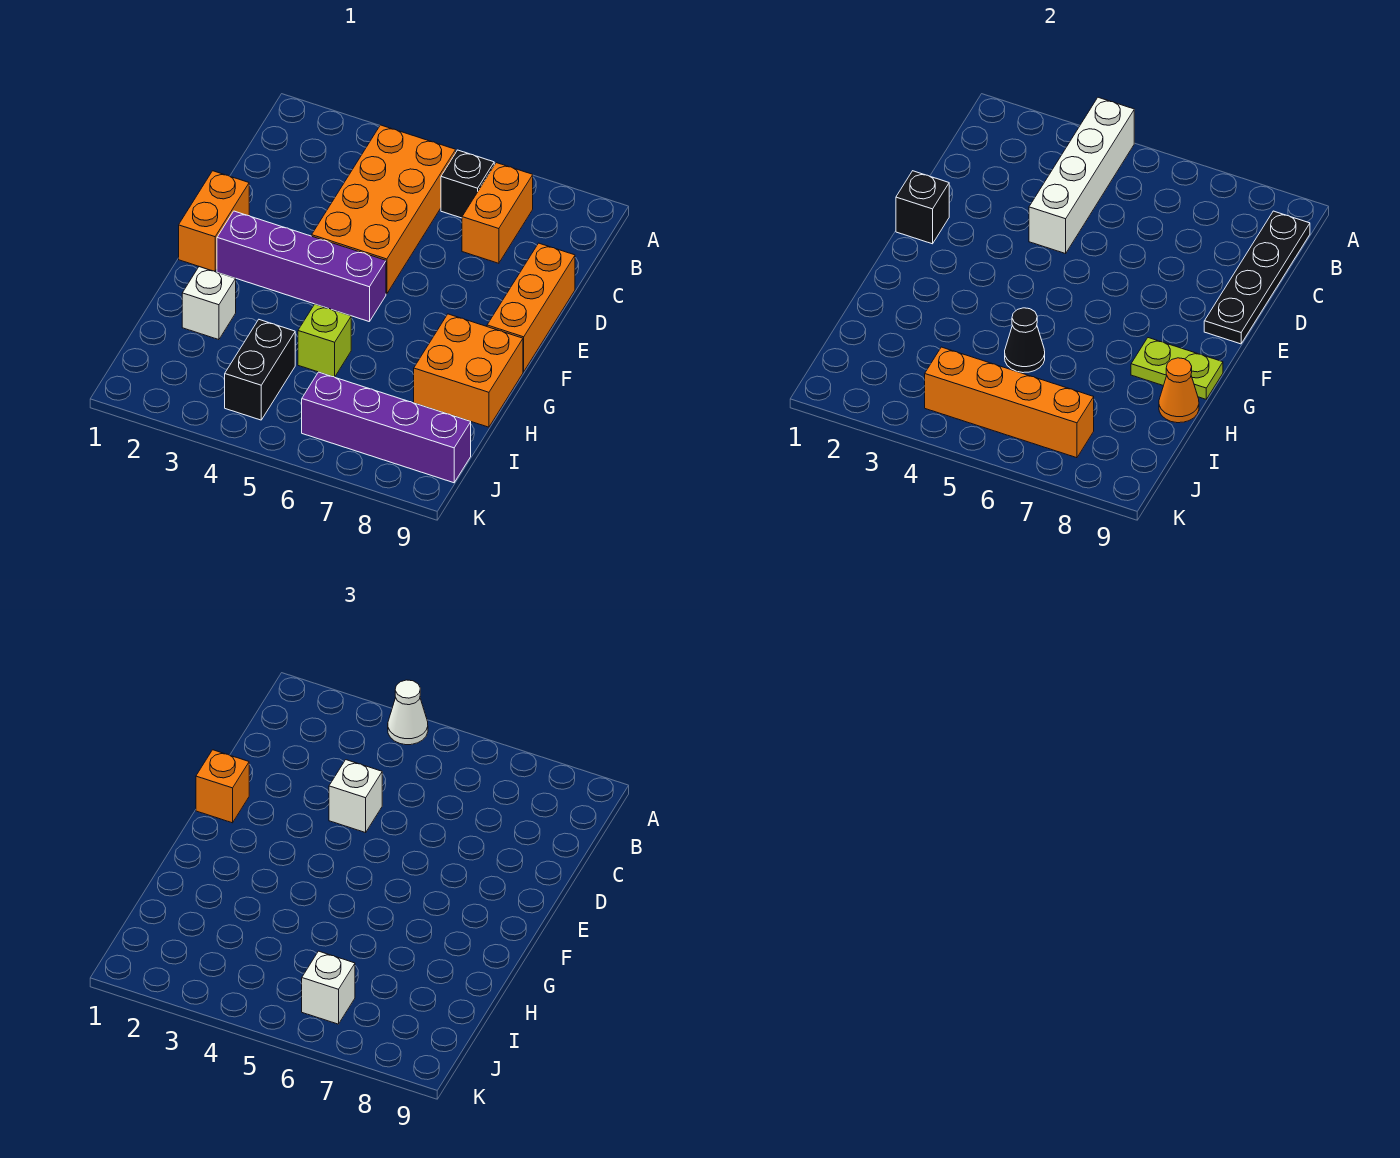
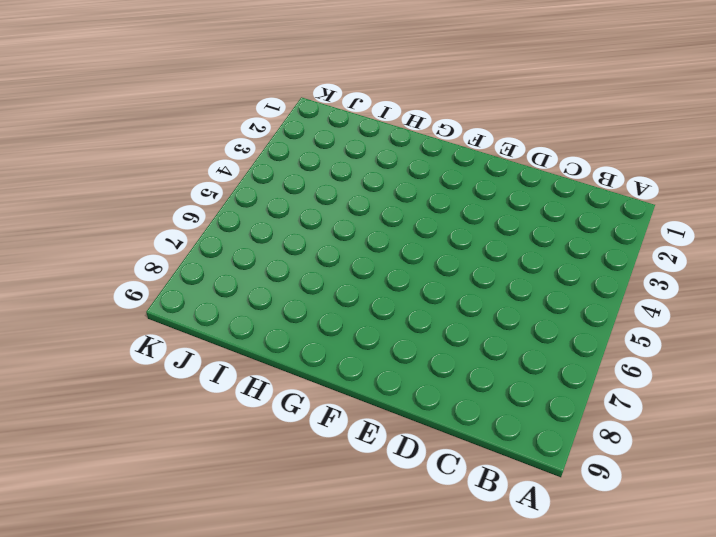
none -> orange 2x4 brick [312,125,456,294]
none -> black 1x1 brick [441,150,494,218]
none -> orange 1x2 brick [462,163,533,263]

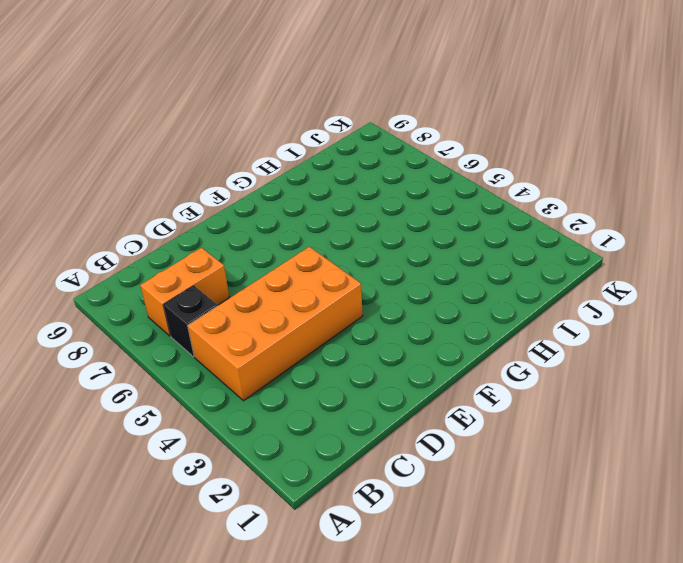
none -> orange 1x3 brick [487,243,575,372]
none -> orange 1x2 brick [179,171,249,271]
none -> purple 1x4 brick [217,211,386,322]

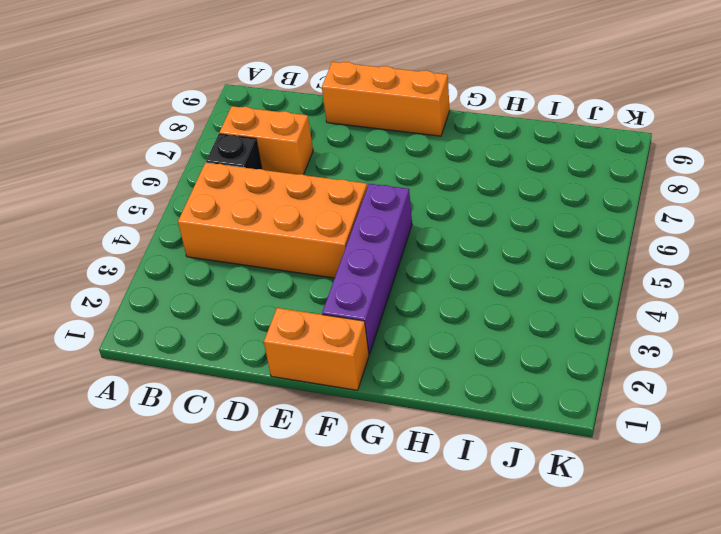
none -> orange 2x2 brick [414,314,523,427]
none -> white 1x1 brick [182,267,236,340]
none -> lime 1x1 brick [298,304,351,377]

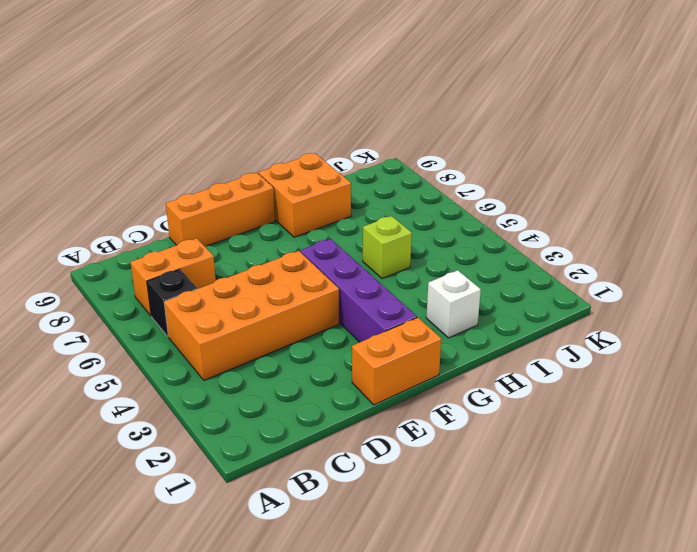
none -> black 1x2 brick [225,320,295,420]
none -> purple 1x4 brick [302,372,471,483]
none -> white 1x4 brick [1029,97,1134,254]

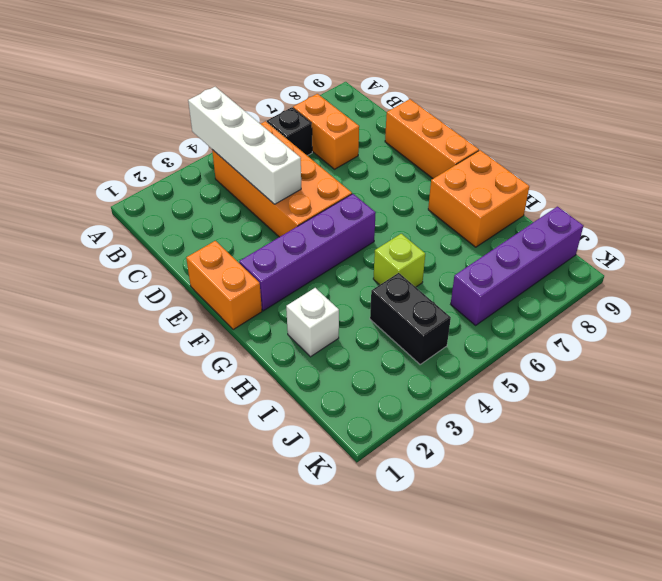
none -> black 1x4 plate [1204,211,1310,344]
none -> black 1x1 brick [896,171,949,244]
none -> lime 1x2 plate [1131,338,1223,399]

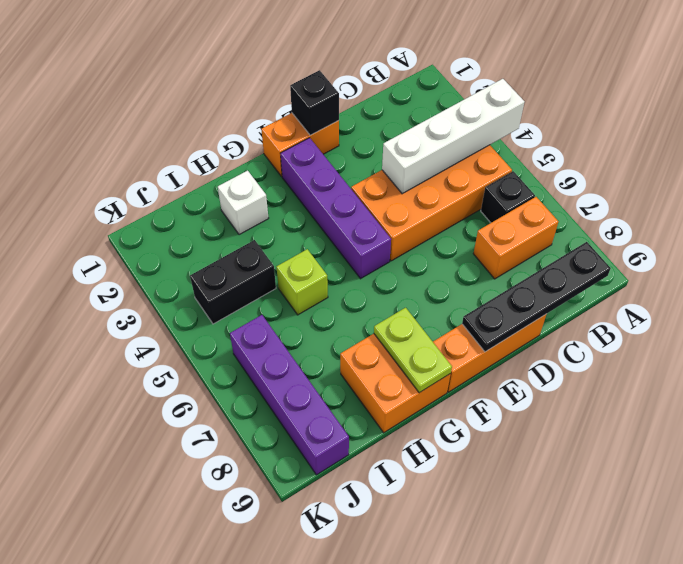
none -> black 1x1 cone [1005,308,1045,373]
none -> orange 1x1 cone [1159,358,1199,423]
none -> orange 1x4 brick [925,347,1094,458]

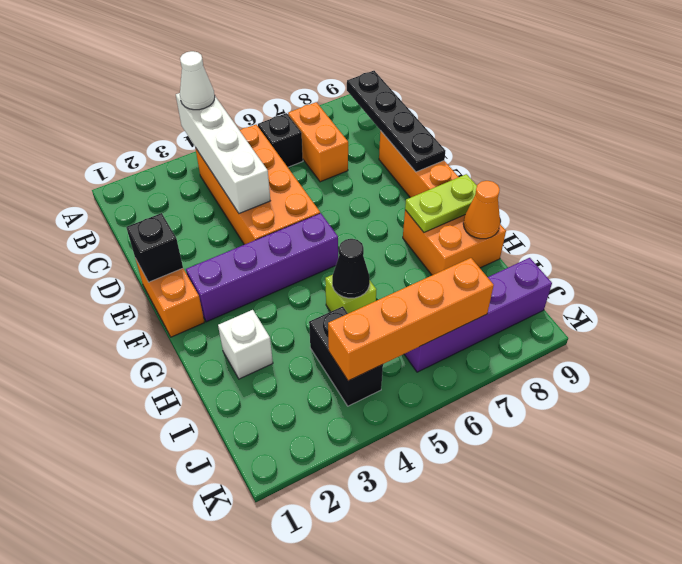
none -> white 1x1 brick [329,760,382,833]
none -> orange 1x1 brick [196,750,249,823]
none -> white 1x1 brick [302,951,355,1024]

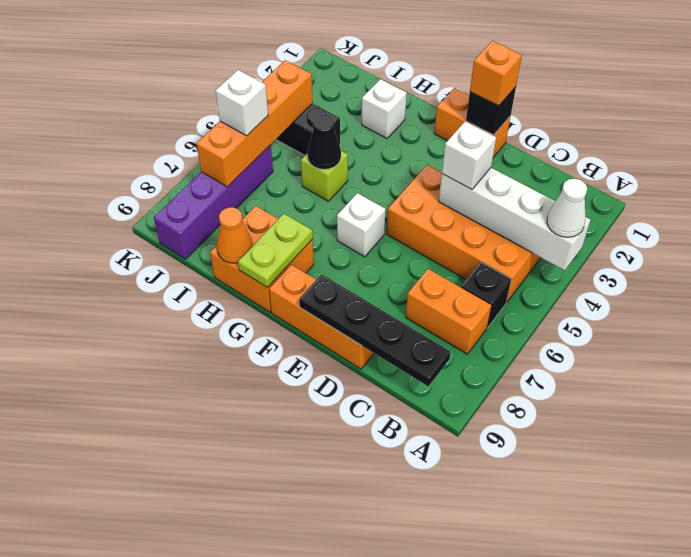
white 1x1 brick [337,193,386,257] -> none
none -> purple 1x4 brick [217,211,386,322]

